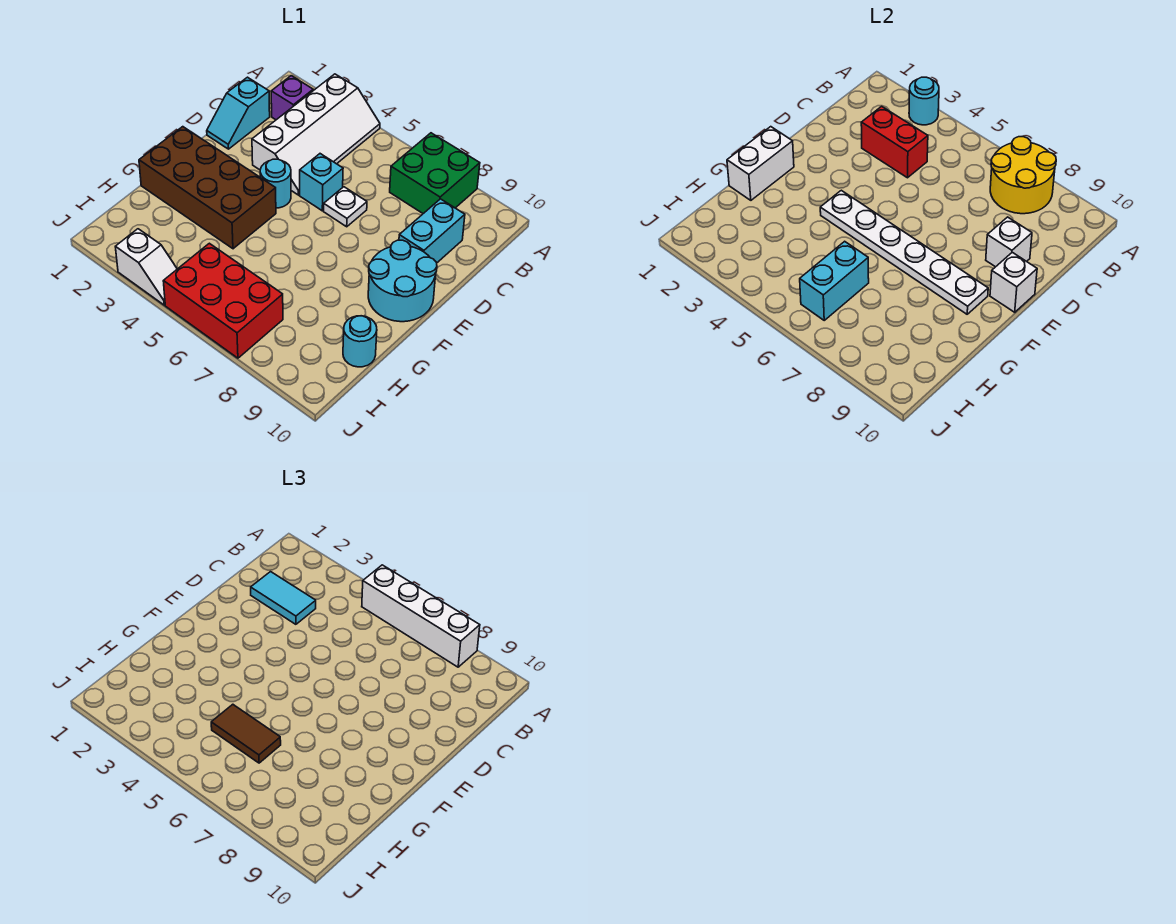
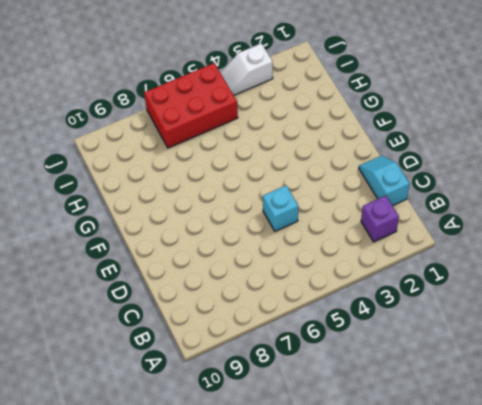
none -> white 2x4 slope [252,74,380,195]
none -> green 2x2 brick [390,133,480,214]
none -> cyan 1x2 brick [399,199,465,263]

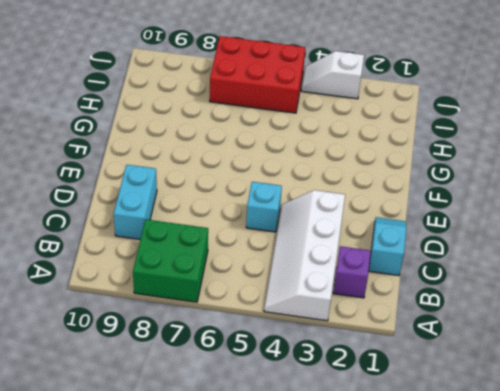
none -> white 1x1 plate [324,187,367,227]
none -> cyan 1x1 round brick [260,159,291,208]
none -> cyan 2x2 round brick [368,240,437,322]

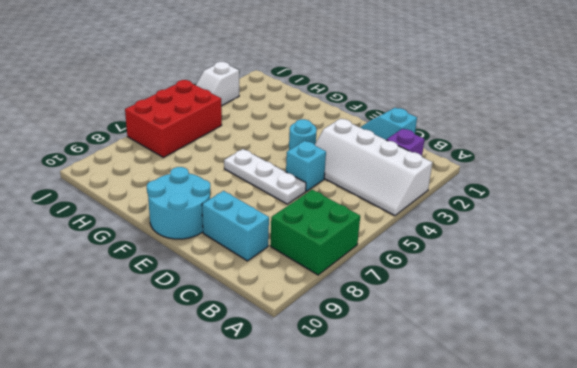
white 1x3 plate [224,149,306,204] -> white 1x1 plate [324,187,367,227]
none -> brown 2x4 brick [139,127,276,249]
none -> cyan 1x1 round brick [343,316,377,367]
none -> cyan 1x1 round brick [909,77,939,125]

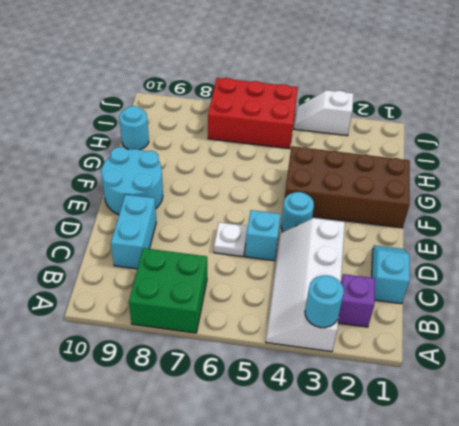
none -> yellow 2x2 round brick [990,137,1056,214]
none -> red 1x2 brick [861,106,928,178]
none -> white 1x1 brick [986,217,1032,267]

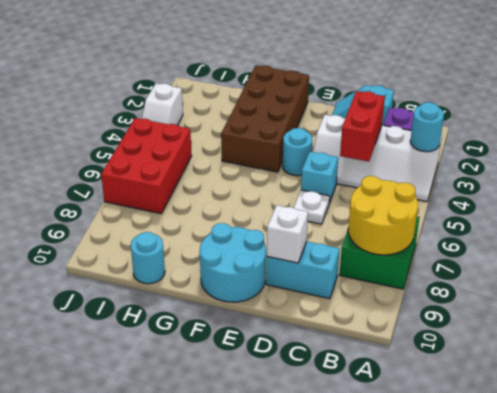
none -> white 1x1 brick [990,252,1037,312]
none -> white 1x2 brick [727,127,794,200]
none -> white 1x6 plate [820,190,988,314]

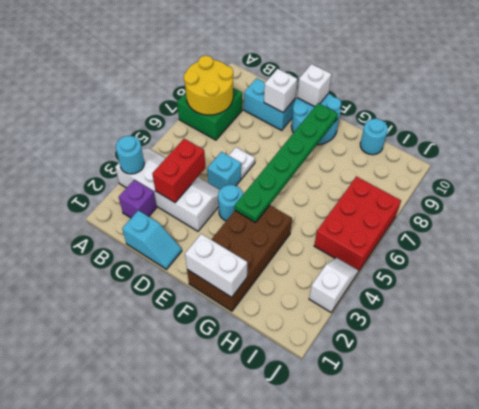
green 1x6 plate [235,103,338,222] -> white 1x6 plate [820,190,988,314]
none -> cyan 1x2 brick [800,241,869,320]
none -> white 1x4 brick [362,565,480,667]
none -> cyan 1x2 tile [251,572,316,624]

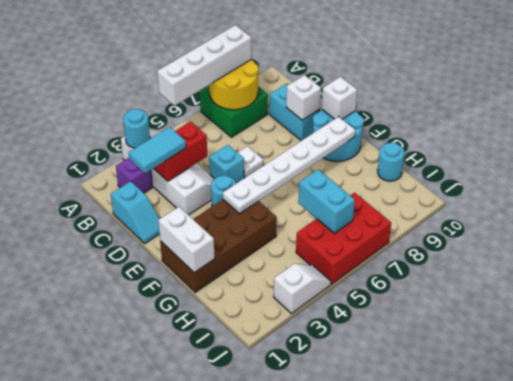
none -> brown 1x2 tile [211,704,281,763]

